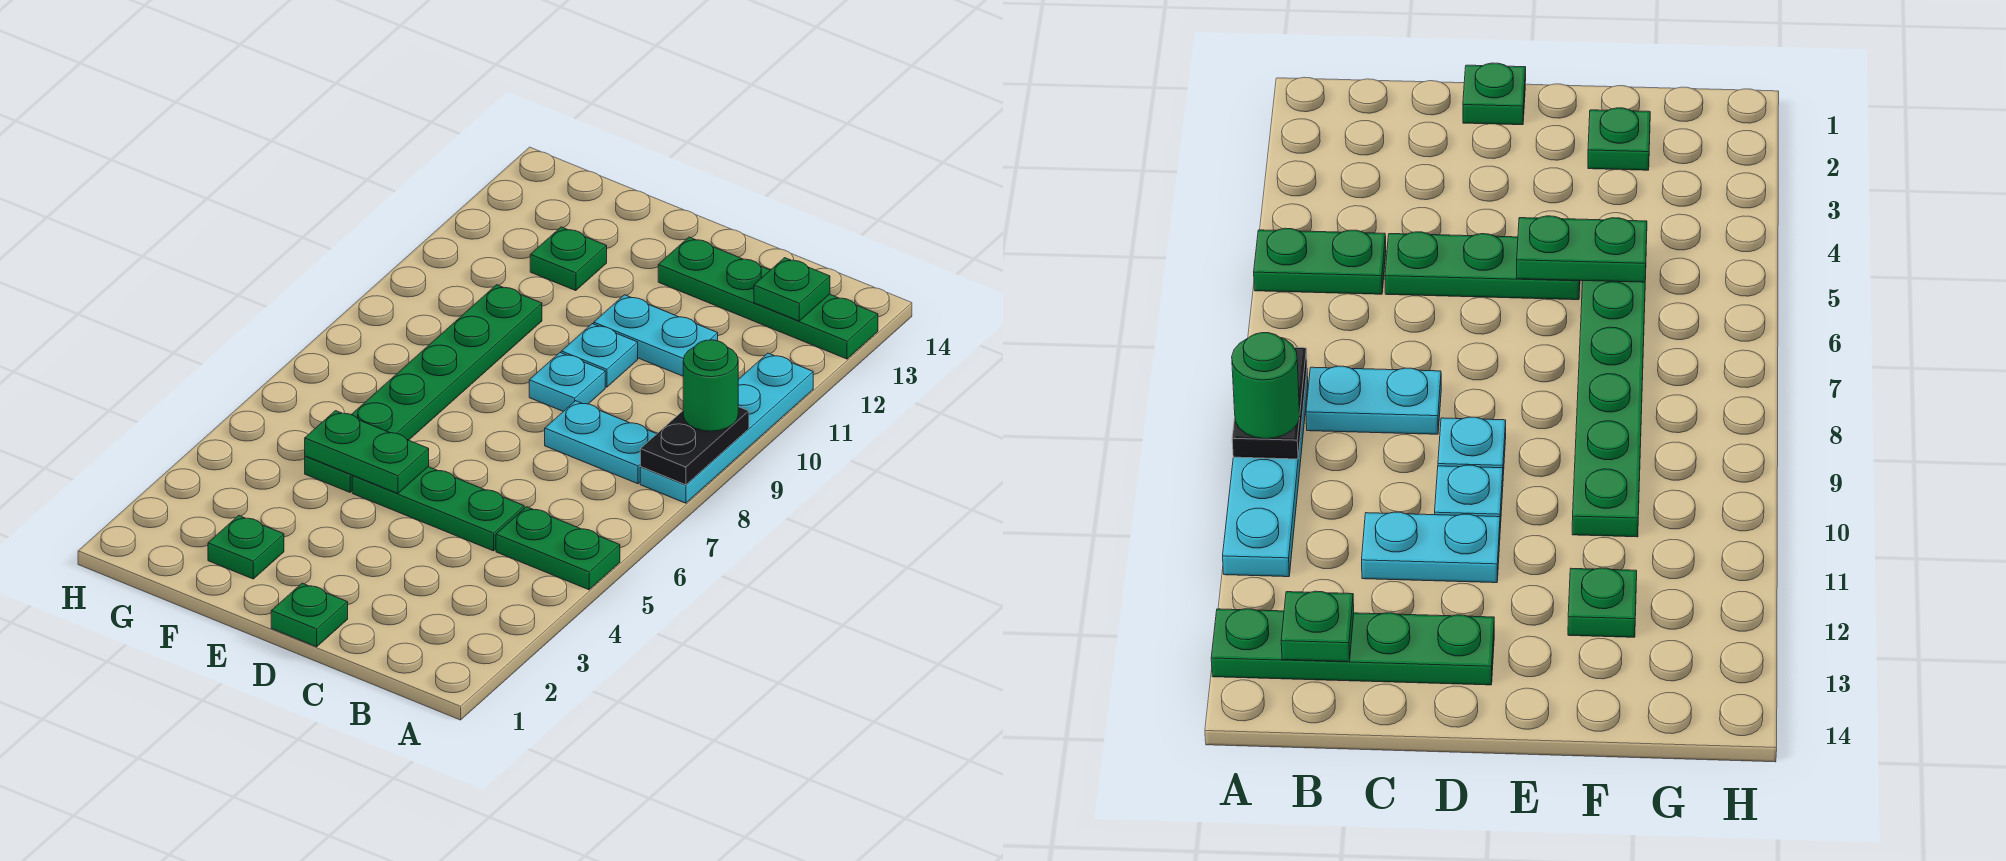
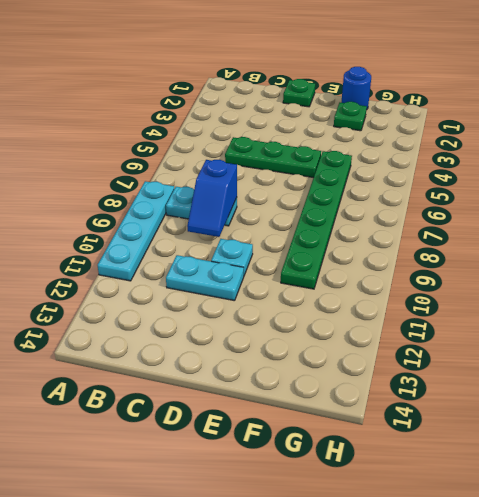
blue 1x2 slope [187,160,237,237] -> none
blue 1x1 round brick [341,67,371,110] -> none
none -> green 1x2 plate [496,507,620,590]
none -> green 1x4 plate [658,237,878,359]
none -> cyan 1x1 plate [529,353,605,411]

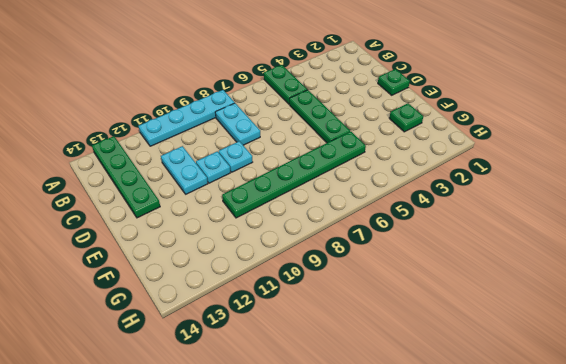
none -> green 1x1 plate [530,227,607,291]
none -> black 1x2 plate [640,407,749,485]
none -> green 1x1 plate [754,258,830,321]

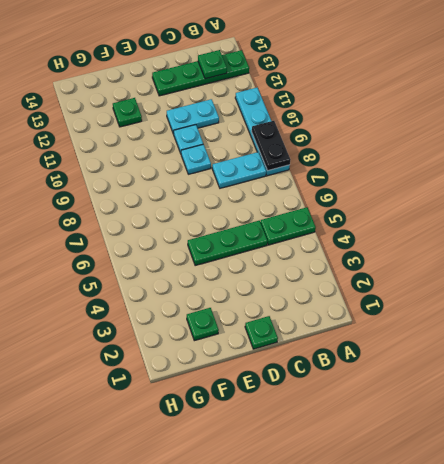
none -> green 1x6 plate [305,285,542,492]
none -> green 1x2 plate [305,411,429,494]
none -> green 1x1 round brick [683,340,738,431]

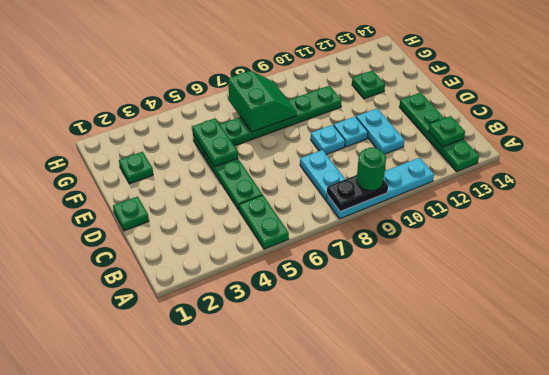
green 2x2 slope [228,71,297,132] -> none

